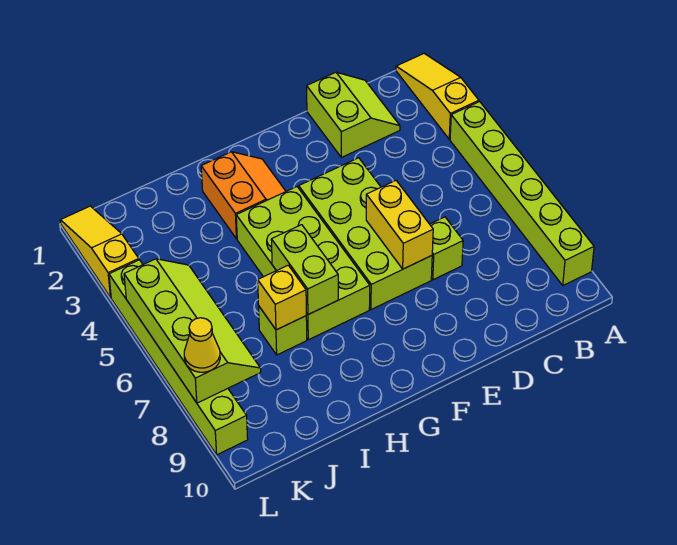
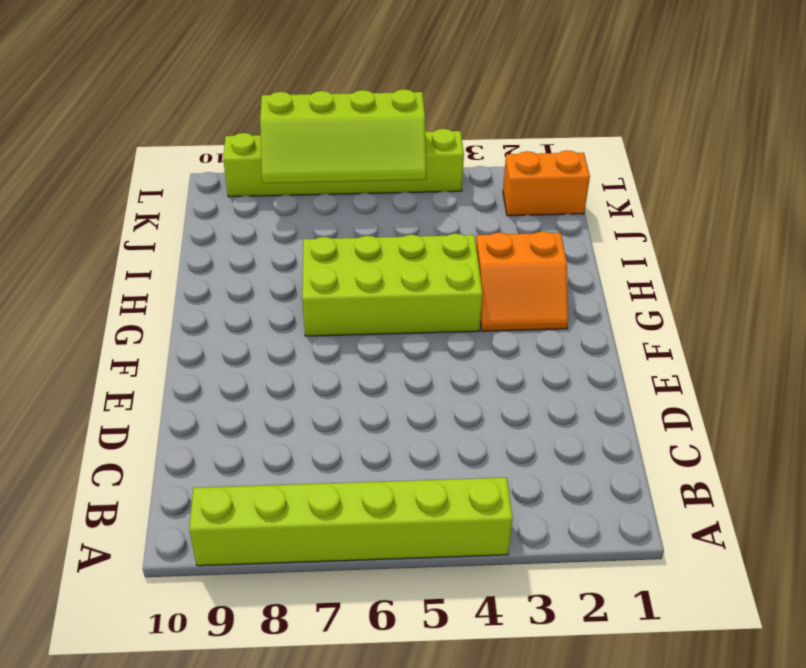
orange 1x2 brick [503,150,590,216] -> none
none -> yellow 1x3 slope [396,54,479,139]
none -> lime 2x2 slope [307,72,400,157]
none -> lime 1x1 brick [430,217,463,280]

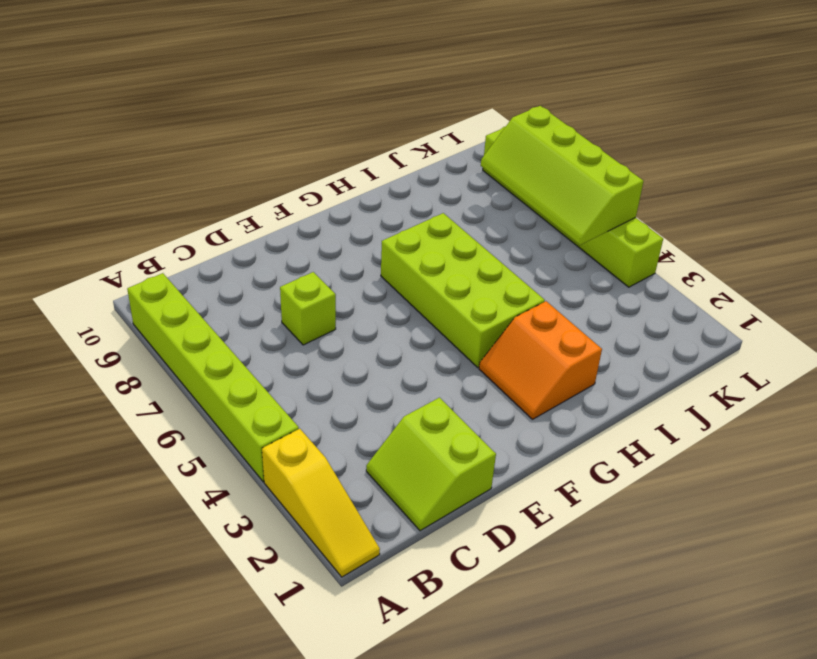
none -> lime 2x4 brick [299,158,432,310]
none -> lime 1x1 brick [259,307,307,355]
none -> yellow 1x3 slope [60,206,139,298]

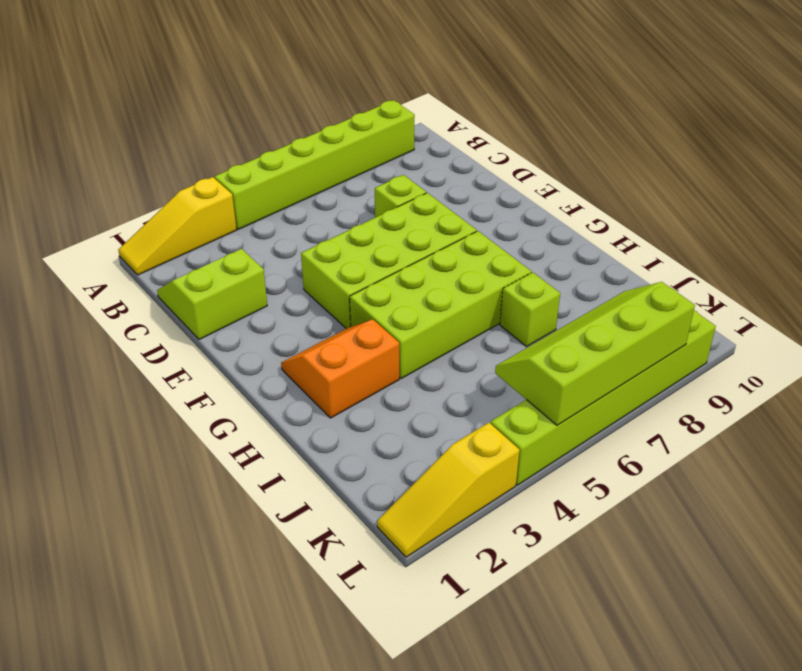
none -> yellow 1x2 brick [366,181,433,269]
none -> lime 1x2 brick [271,225,338,314]
none -> yellow 1x1 brick [258,265,306,330]

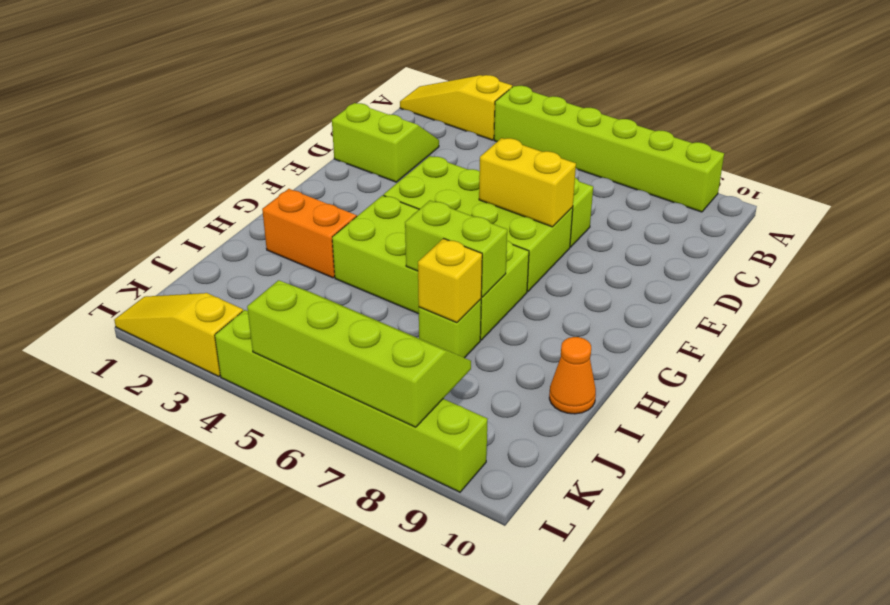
orange 1x1 cone [549,337,596,414] -> none
none -> yellow 1x1 cone [184,318,220,372]

